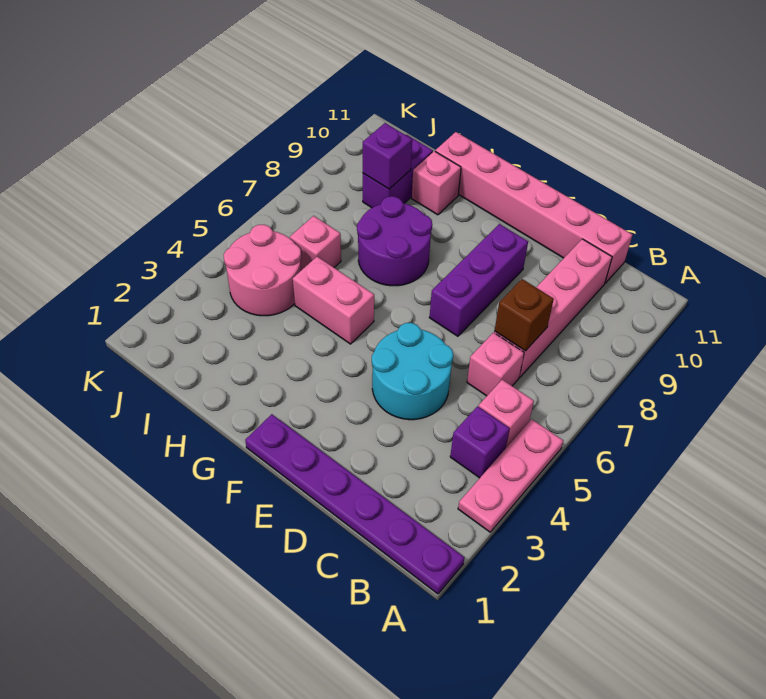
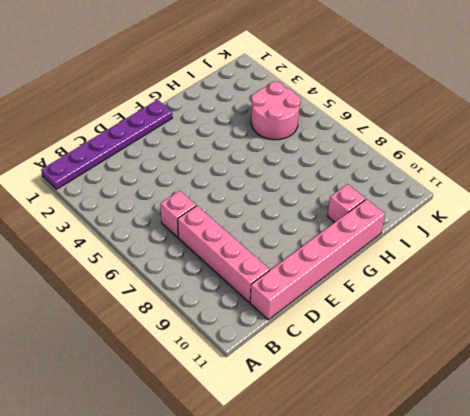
none -> pink 1x3 plate [458,419,563,532]
none -> purple 1x1 brick [450,406,510,478]
none -> pink 1x1 brick [478,380,534,448]

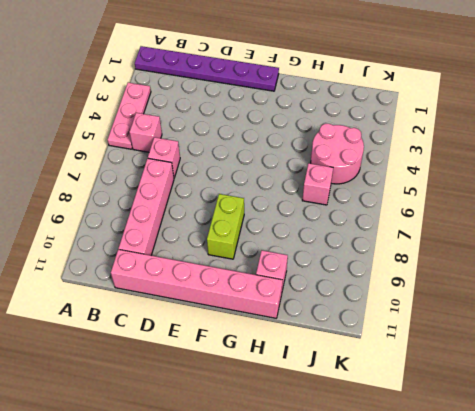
lime 1x2 brick [207,194,244,259] -> none
none -> purple 1x1 brick [450,406,510,478]
none -> cyan 2x2 round brick [372,323,453,420]
none -> purple 1x3 brick [429,224,528,336]

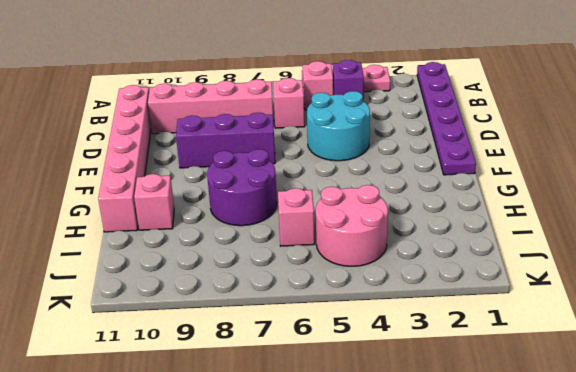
none -> pink 1x2 brick [293,257,374,344]
none -> purple 1x2 brick [363,135,433,208]
none -> brown 1x1 brick [495,279,554,351]

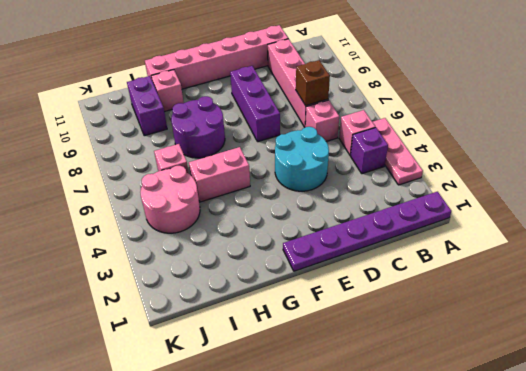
none -> purple 1x1 brick [363,123,412,189]

